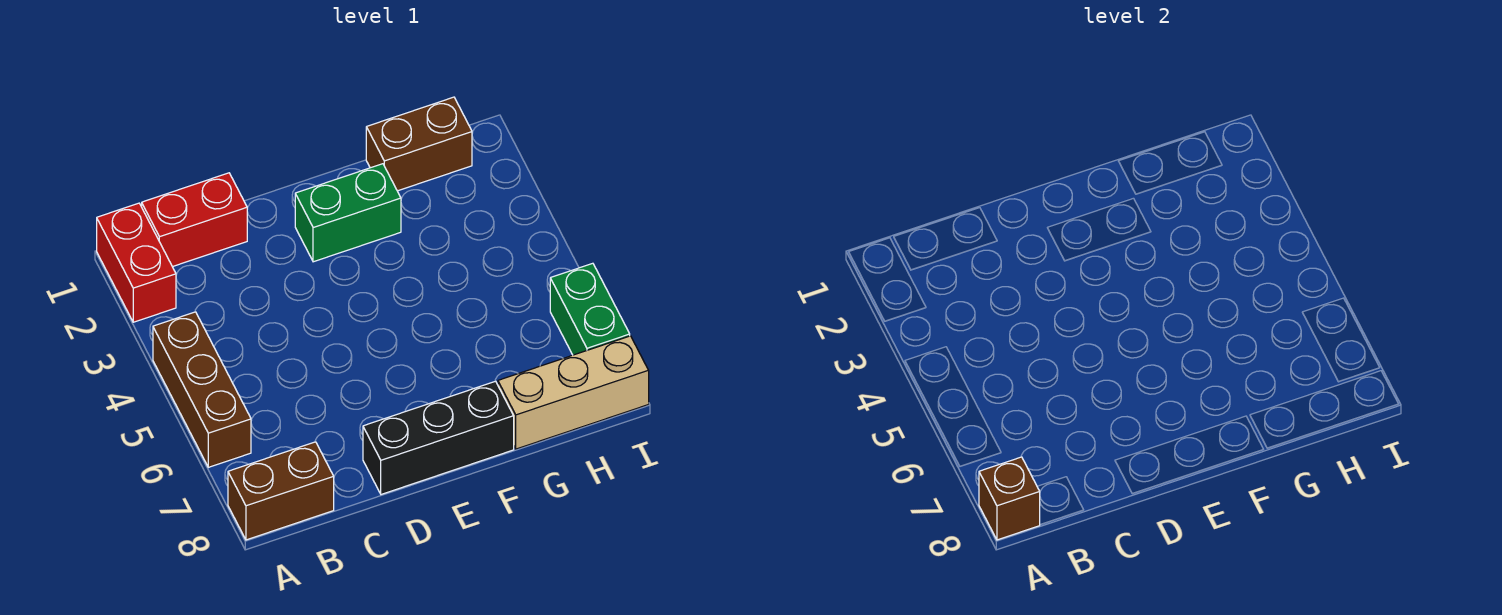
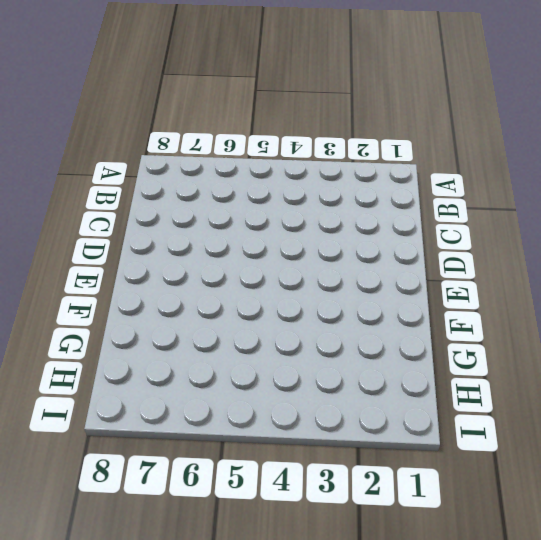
none -> red 1x2 brick [97,203,176,322]
none -> brown 1x3 brick [153,312,251,467]

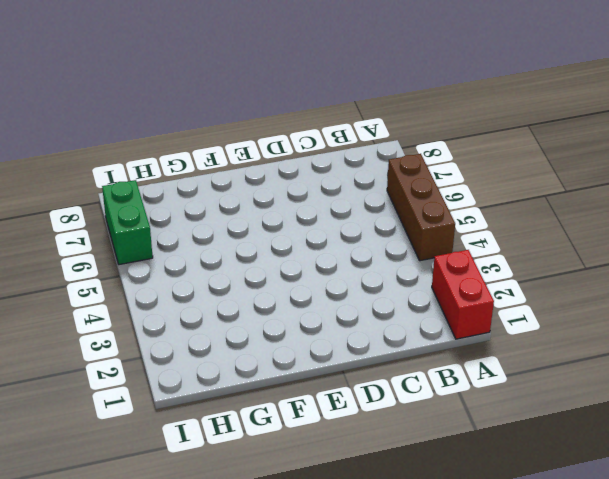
none -> brown 1x2 brick [228,442,334,540]
none -> red 1x2 brick [142,173,247,267]

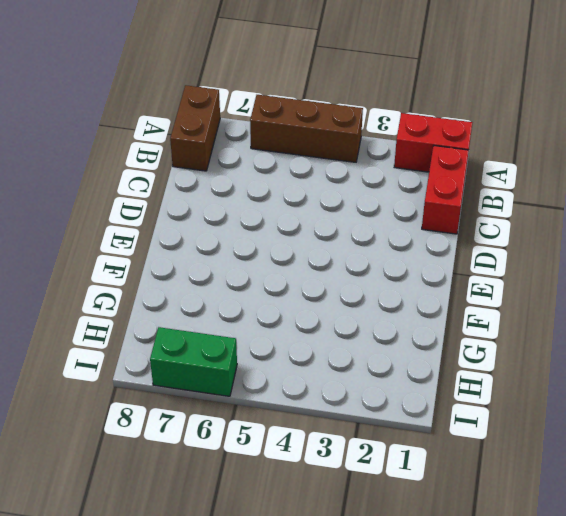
none -> black 1x3 brick [363,381,514,494]
none -> green 1x2 brick [295,164,401,262]

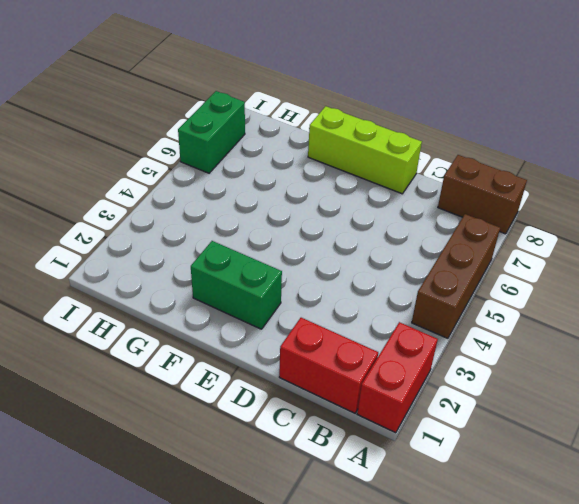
lime 1x3 brick [308,106,422,194] -> black 1x3 brick [363,381,514,494]
none -> brown 1x2 brick [366,97,472,191]
none -> tan 1x3 brick [498,336,649,449]

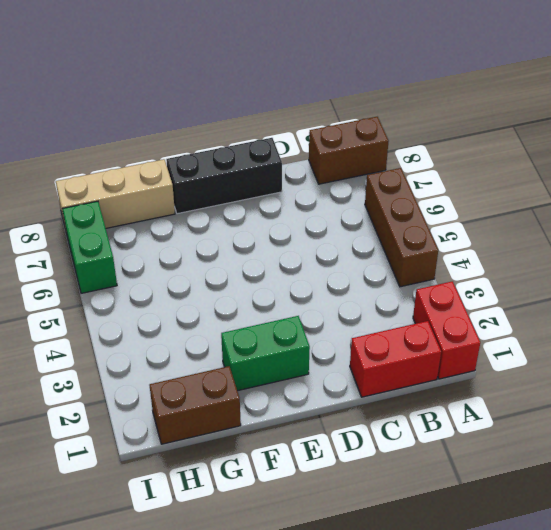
none -> brown 1x1 brick [979,457,1040,540]

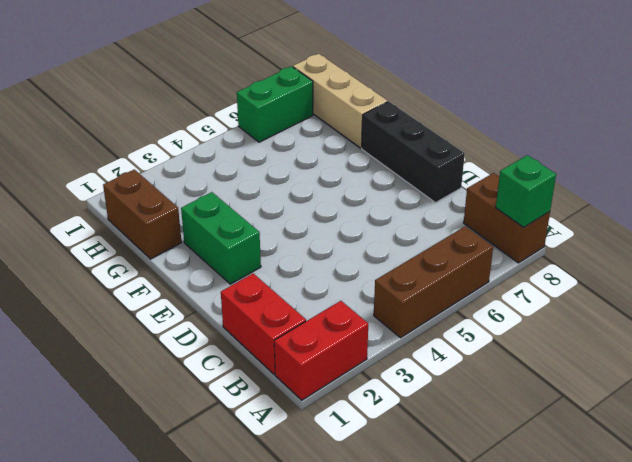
green 1x1 brick [496,155,556,227] -> brown 1x1 brick [979,457,1040,540]

